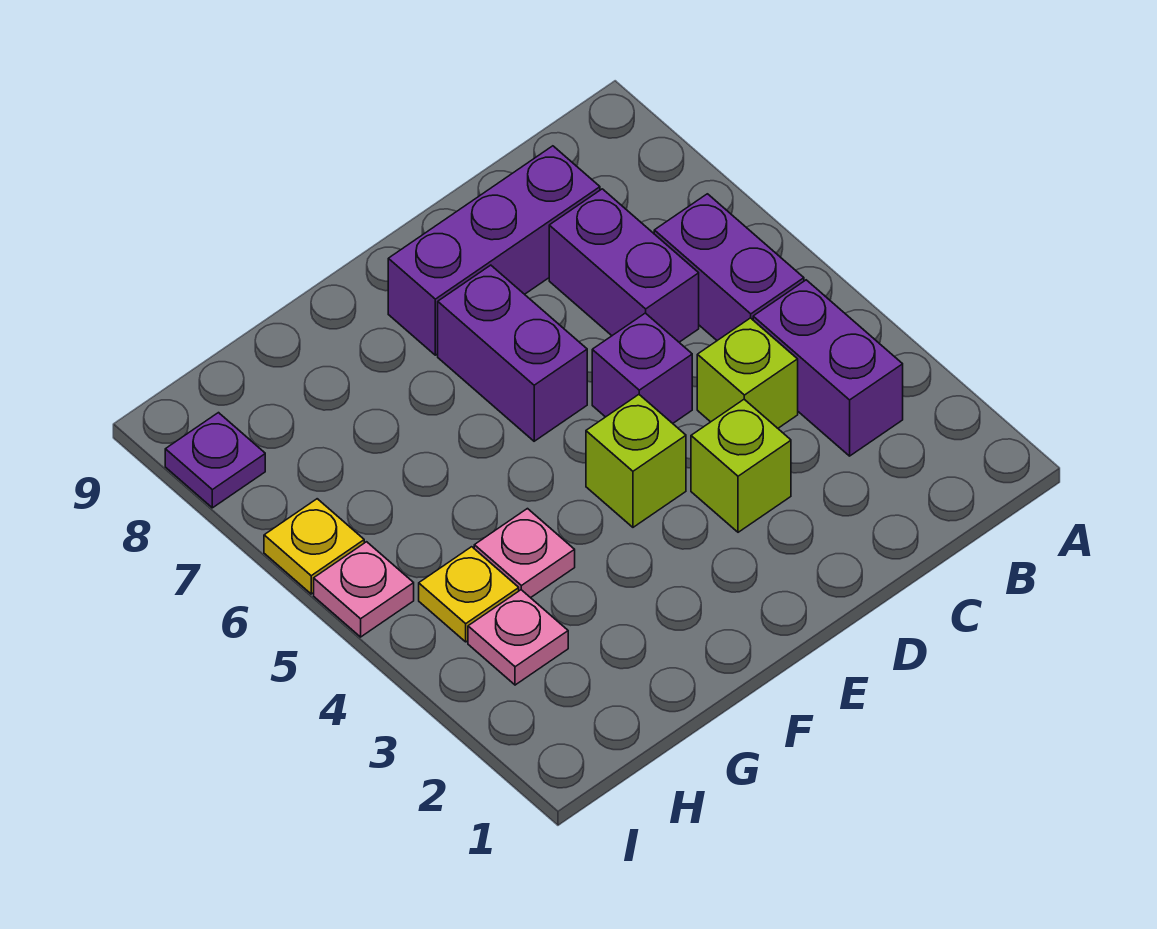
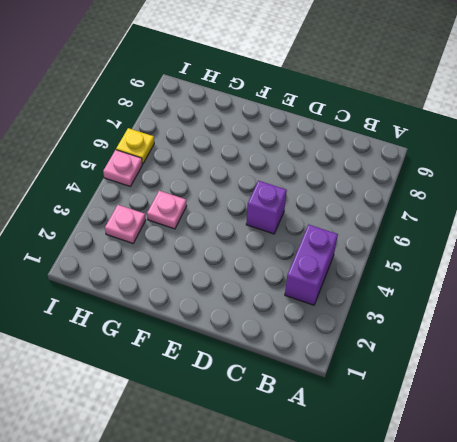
none -> purple 1x2 brick [654,194,804,340]
none -> lime 1x1 brick [697,318,798,428]
none -> purple 1x2 brick [549,189,699,342]

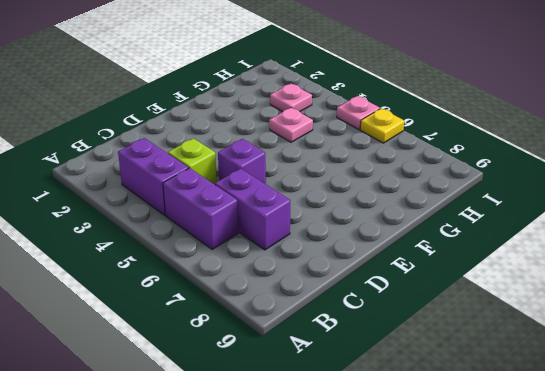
none -> purple 1x3 brick [388,146,600,355]
none -> lime 1x1 brick [691,399,791,532]
none -> lime 1x1 brick [586,395,686,527]

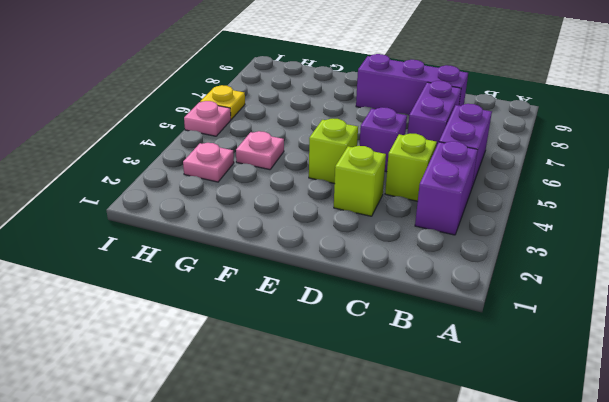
none -> purple 1x2 brick [438,265,587,441]
none -> yellow 1x1 plate [419,547,519,642]
none -> purple 1x1 plate [165,413,265,508]

